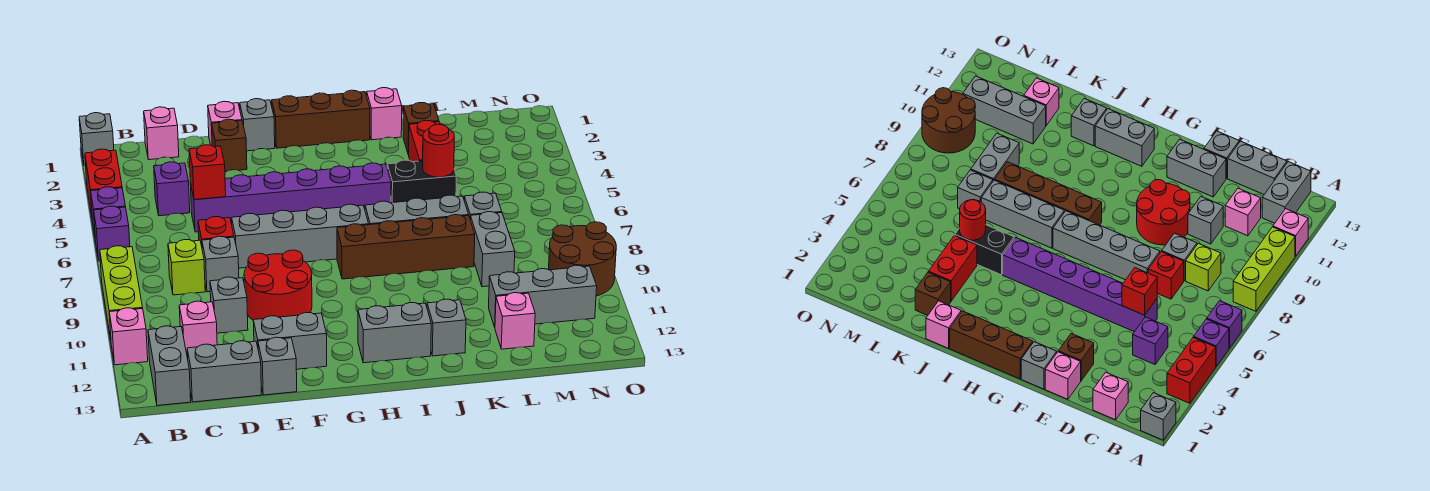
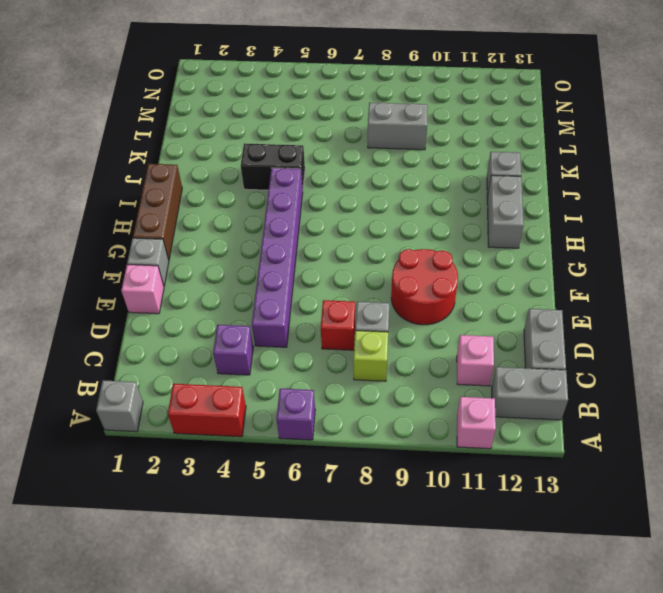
black 1x2 brick [241,143,305,190] -> black 1x2 brick turned to [387,160,456,203]
none -> purple 1x1 brick [91,187,125,235]
none -> lime 1x3 brick [100,246,143,339]
none -> pink 1x1 brick [144,107,179,160]
none -> grey 1x1 brick [210,277,248,333]

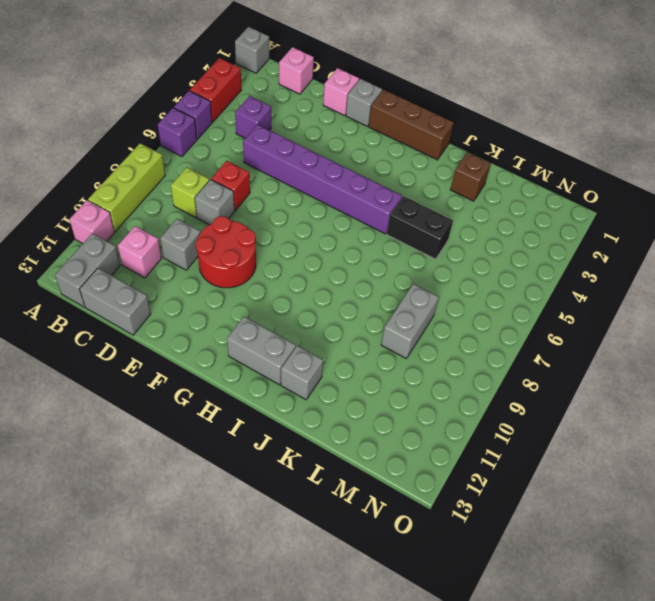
none -> brown 1x1 brick [212,119,247,171]
none -> grey 1x4 brick [232,204,369,268]
none -> grey 1x2 brick [253,313,327,369]
none -> grey 1x1 brick [258,337,297,395]

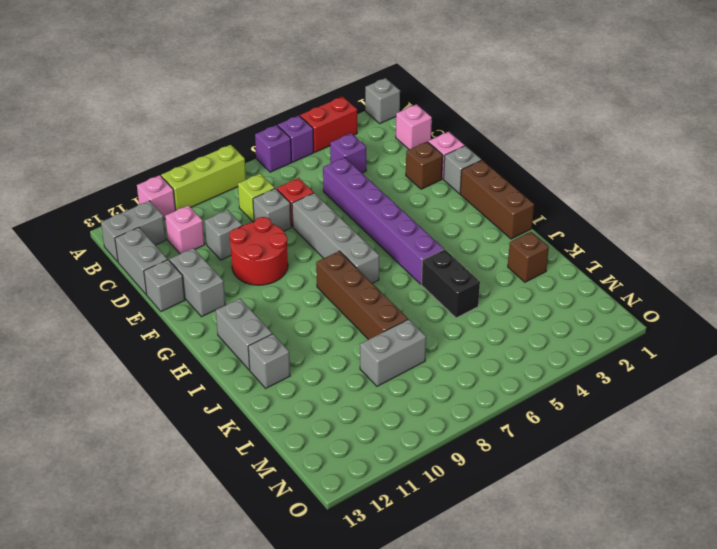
none -> grey 1x3 brick [365,195,469,225]
none -> pink 1x1 brick [367,88,402,140]
none -> red 1x2 brick [409,120,440,162]
none -> grey 1x1 brick [464,192,502,217]

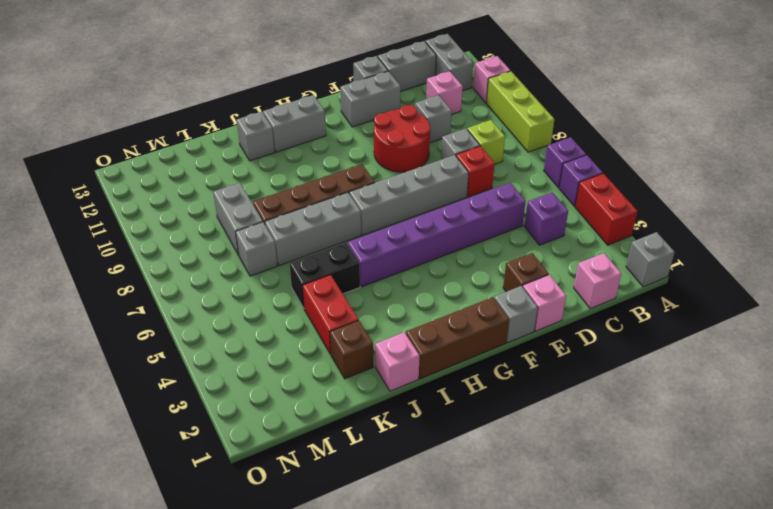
none -> grey 1x3 brick [489,265,597,327]
none -> pink 1x1 brick [495,293,535,349]
none -> brown 2x2 round brick [549,222,616,296]
none -> red 1x1 brick [189,145,226,200]

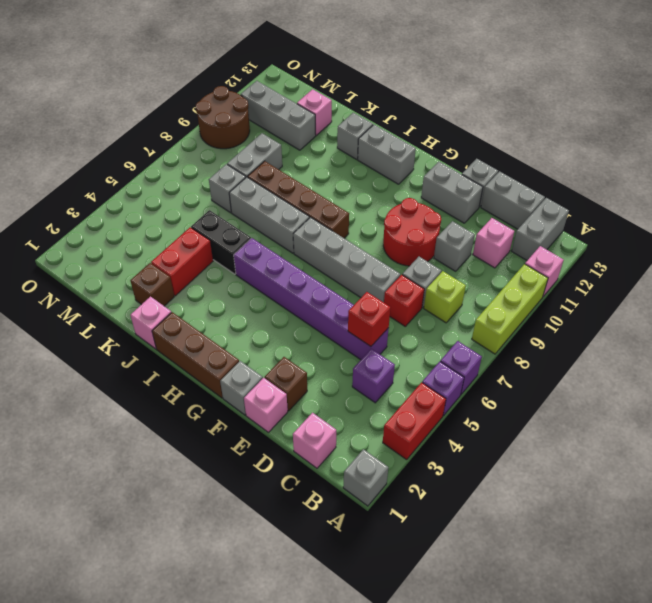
none -> red 1x1 round brick [423,124,454,177]

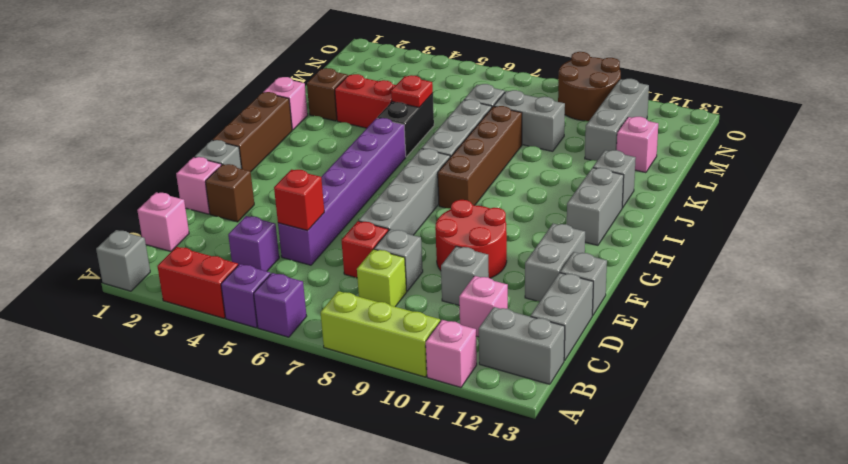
red 1x1 plate [391,75,433,107] -> red 1x1 round brick [423,124,454,177]

